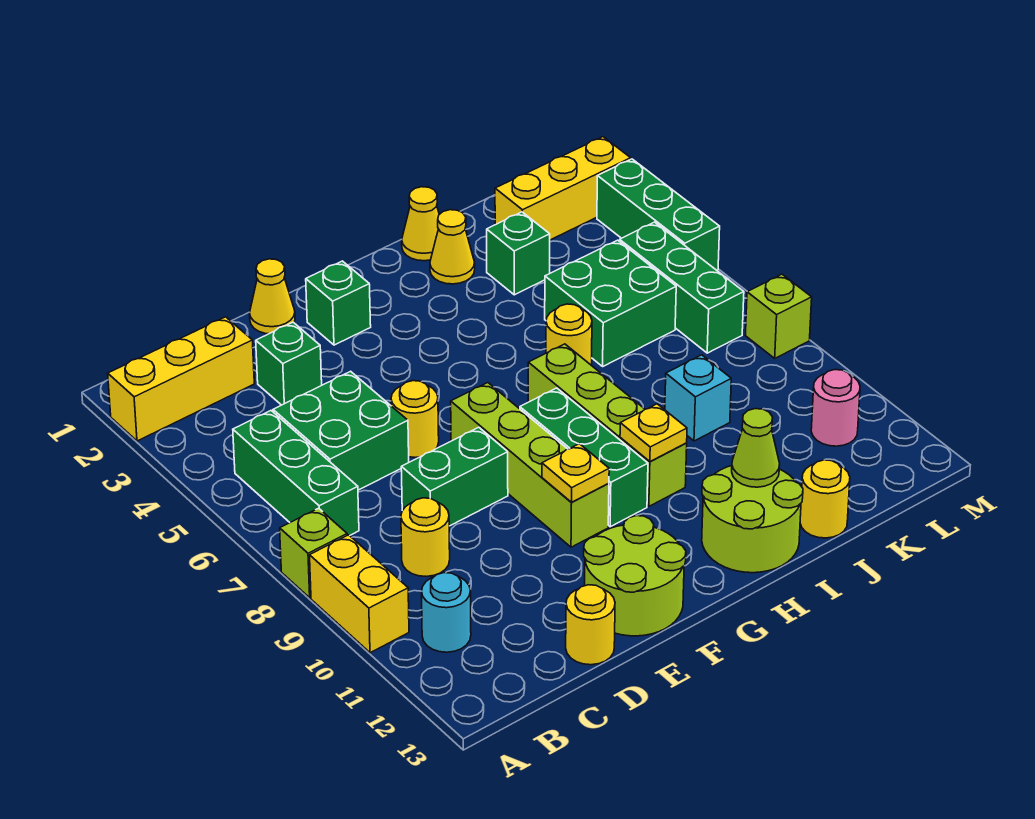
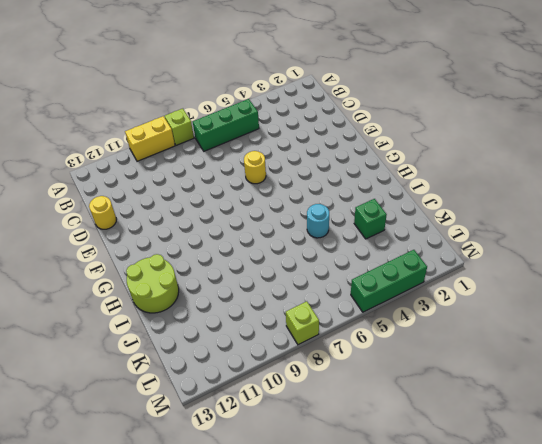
cyan 1x1 round brick [307,204,329,238] -> cyan 1x1 round brick moved to [422,573,471,652]
none -> yellow 1x3 brick [108,317,254,441]
none -> green 2x2 brick [273,371,409,490]
none -> yellow 1x1 round brick [401,498,450,576]
none -> green 1x1 brick [256,322,322,405]

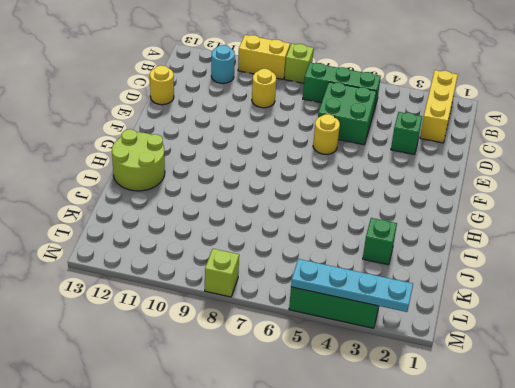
cyan 1x4 plate [291,259,413,312] -> none
none -> green 1x2 brick [401,427,508,526]
none -> yellow 1x1 cone [250,259,295,334]
none -> lime 2x2 round brick [584,516,686,636]
none -> green 1x1 brick [306,261,371,345]

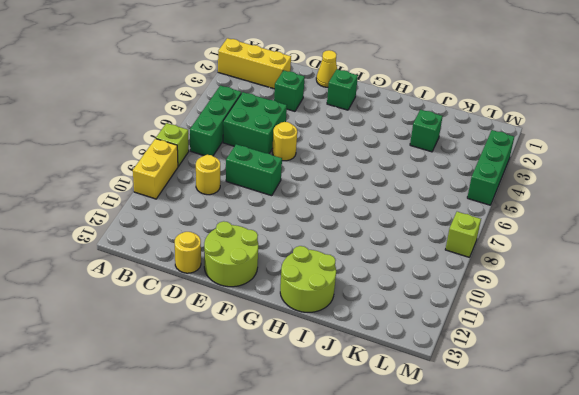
none -> cyan 1x1 round brick [422,573,471,652]
none -> lime 1x4 brick [451,383,609,547]
none -> green 1x3 brick [520,388,648,527]
none -> lime 1x4 brick [528,344,687,506]

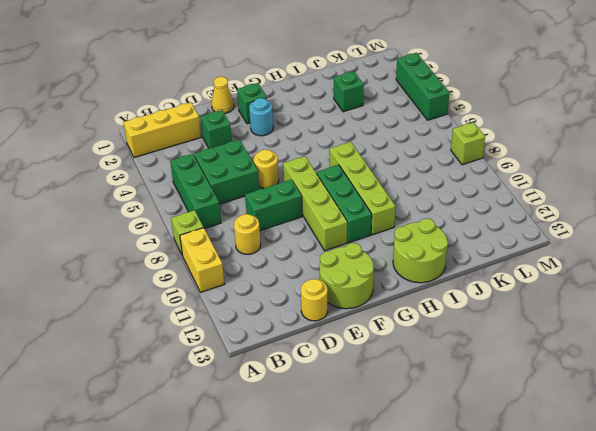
cyan 1x1 round brick [249,98,273,136] -> cyan 1x1 round brick moved to [422,573,471,652]
none -> yellow 1x1 cone [402,187,439,261]
none -> yellow 1x1 cone [430,210,475,284]
none -> yellow 1x1 round brick [546,304,592,365]
none -> green 2x2 brick [545,240,676,366]

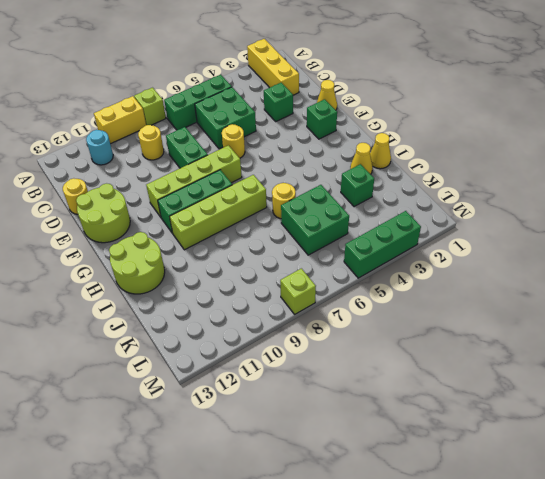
none -> cyan 1x1 brick [665,355,731,441]
none -> yellow 1x1 round brick [800,460,850,538]
none -> yellow 1x3 brick [495,137,631,240]
none -> green 1x3 brick [620,222,744,353]

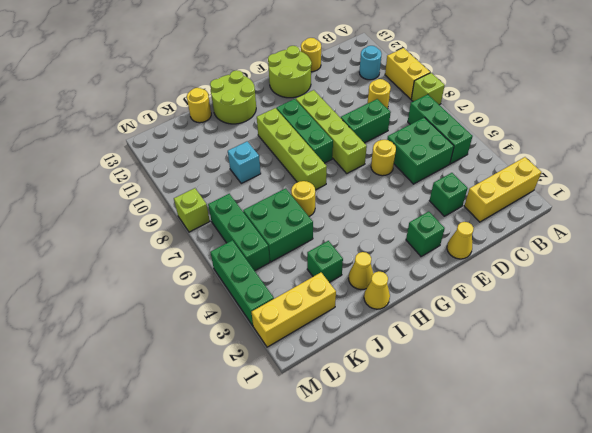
none -> pink 1x1 round brick [811,370,860,446]
none -> yellow 1x1 plate [542,444,609,502]
none -> yellow 1x1 plate [620,404,687,461]
none -> lime 1x1 cone [732,409,780,487]

